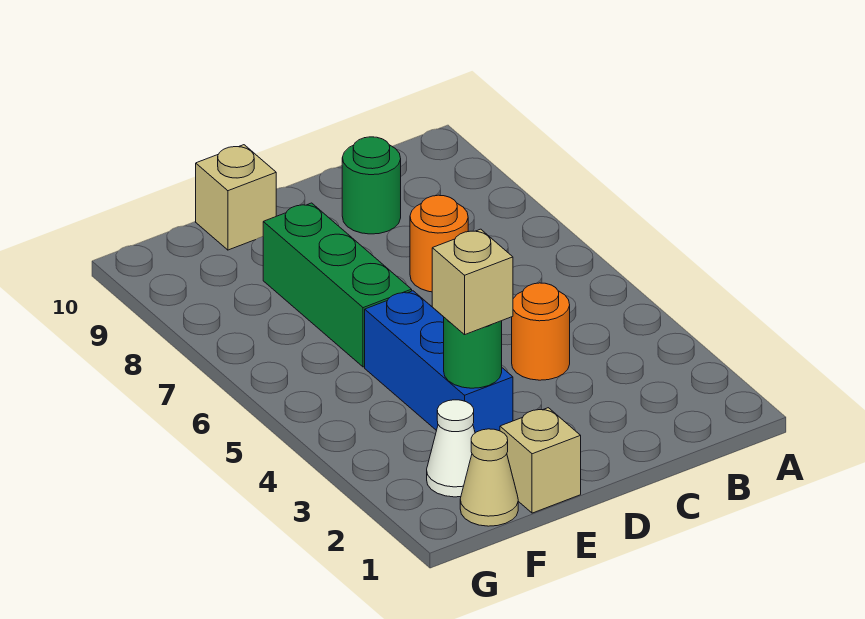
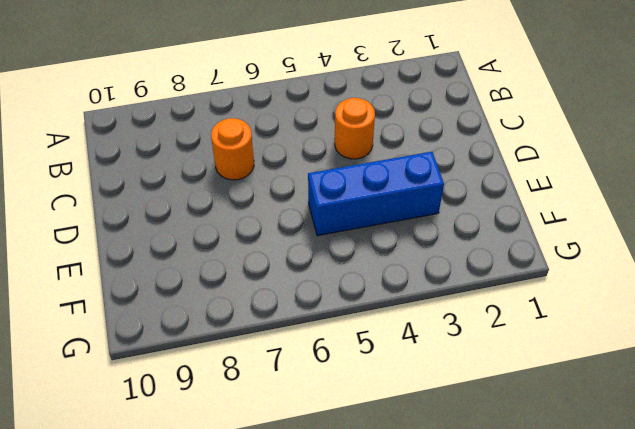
none -> green 1x1 round brick [342,137,401,234]
none -> tan 1x1 brick [500,408,581,513]

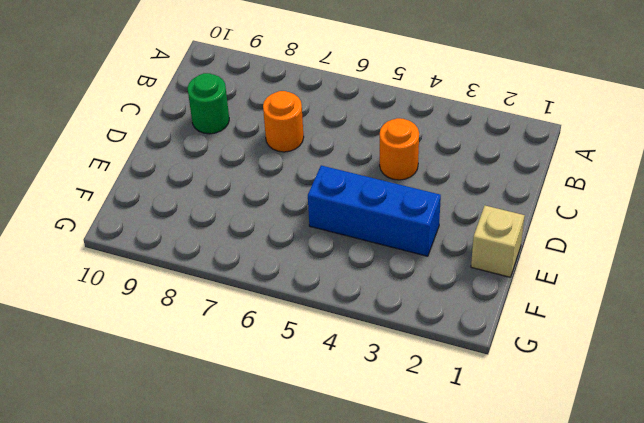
none -> green 1x3 brick [263,203,412,367]
none -> tan 1x1 brick [196,145,276,250]

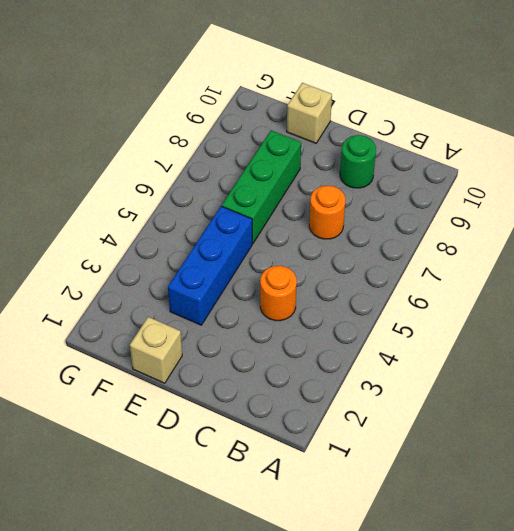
none -> tan 1x1 cone [460,429,518,526]
none -> white 1x1 cone [427,400,475,497]

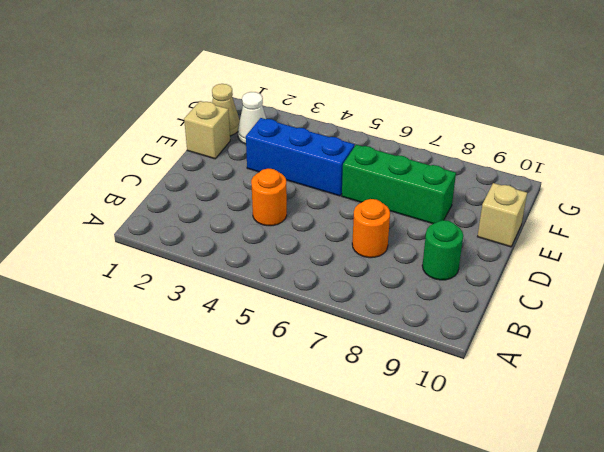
none -> green 1x1 round brick [444,318,502,388]
none -> tan 1x1 brick [432,229,513,335]

